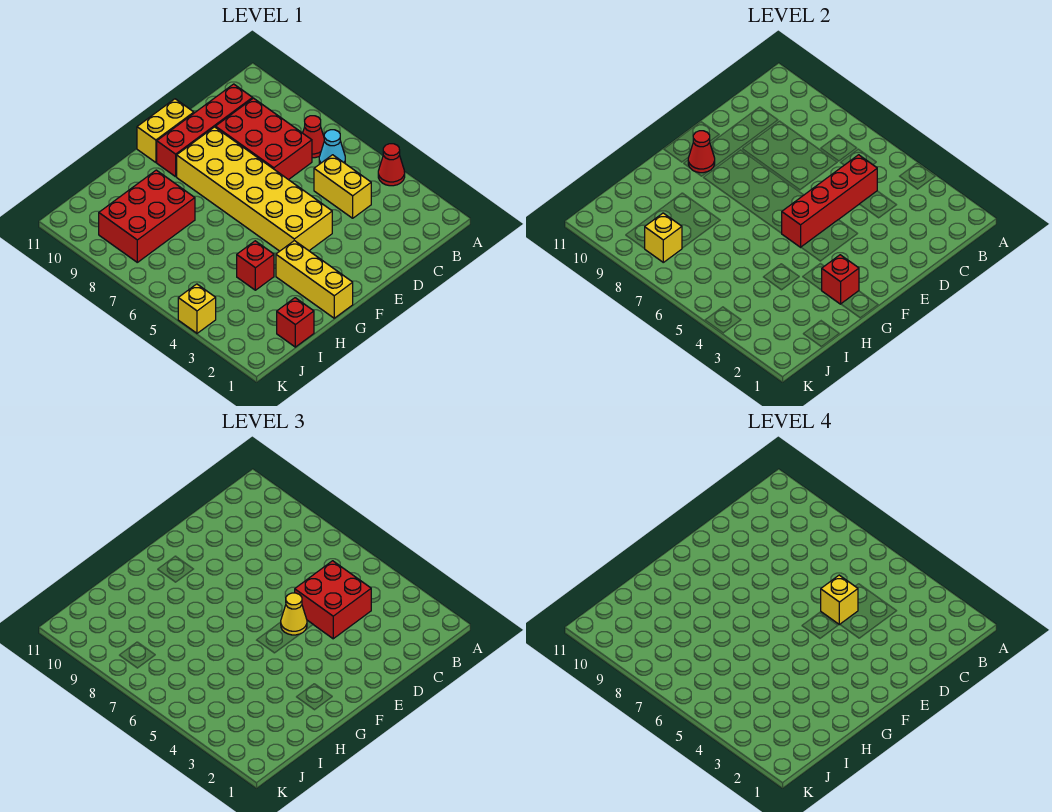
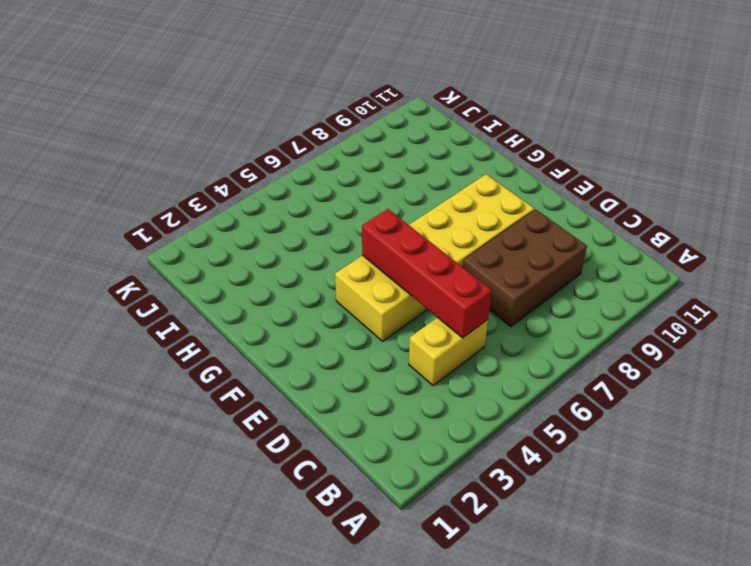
brown 2x3 brick [463,209,587,327] -> red 2x3 brick [216,98,312,180]
none -> red 1x1 cone [378,144,405,186]
none -> cyan 1x1 cone [319,130,345,164]
none -> red 1x1 cone [303,116,324,158]

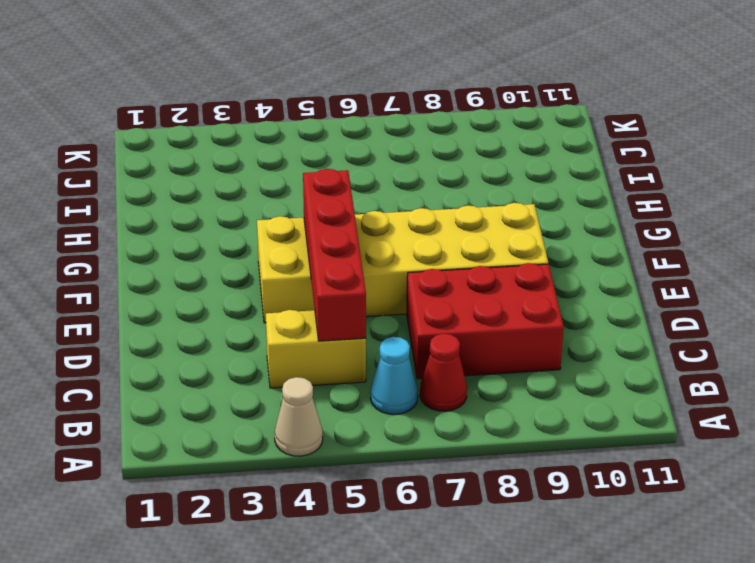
tan 1x1 cone [275,377,323,456] -> red 1x1 cone [378,144,405,186]
none -> red 1x4 brick [157,84,253,177]
none -> yellow 1x2 brick [137,99,194,162]
none -> yellow 1x3 brick [276,241,353,318]

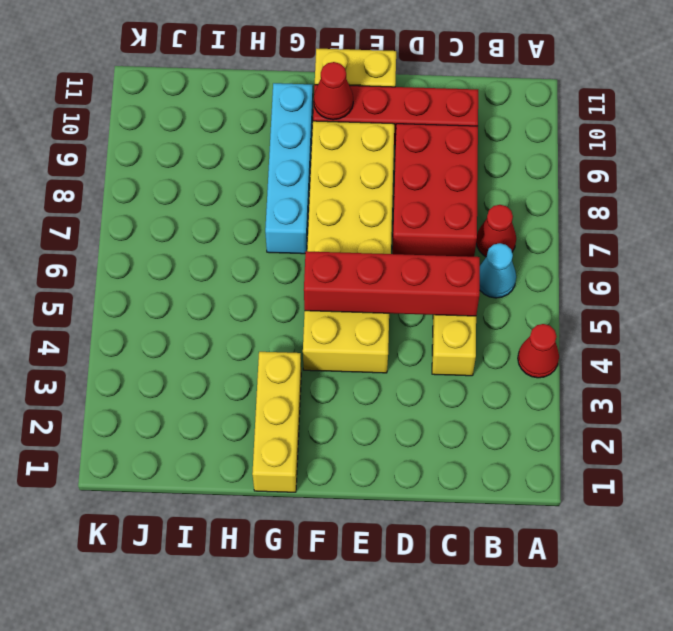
cyan 1x4 brick [265,83,313,254] -> none
none -> red 1x1 brick [237,241,274,290]
none -> red 2x3 brick [99,170,195,262]
none -> red 1x1 brick [277,298,314,347]

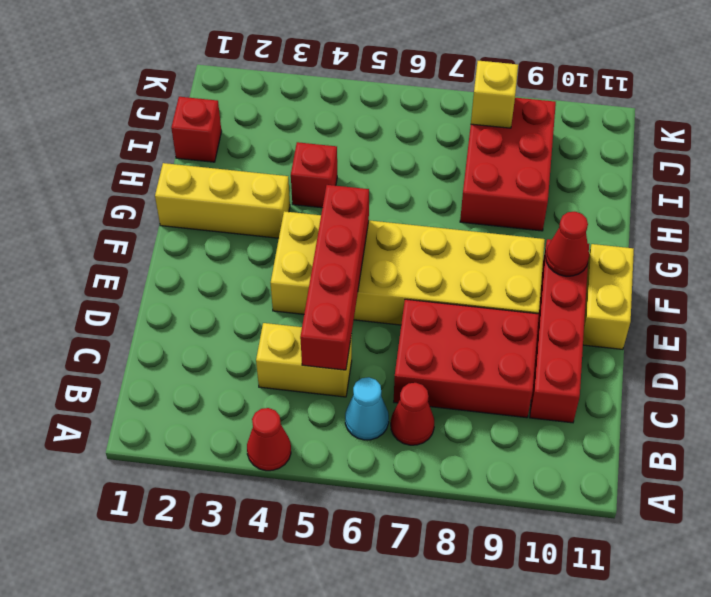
none -> yellow 1x1 brick [178,284,216,333]
none -> red 1x1 brick [822,255,859,304]
none -> red 2x2 brick [295,561,371,639]

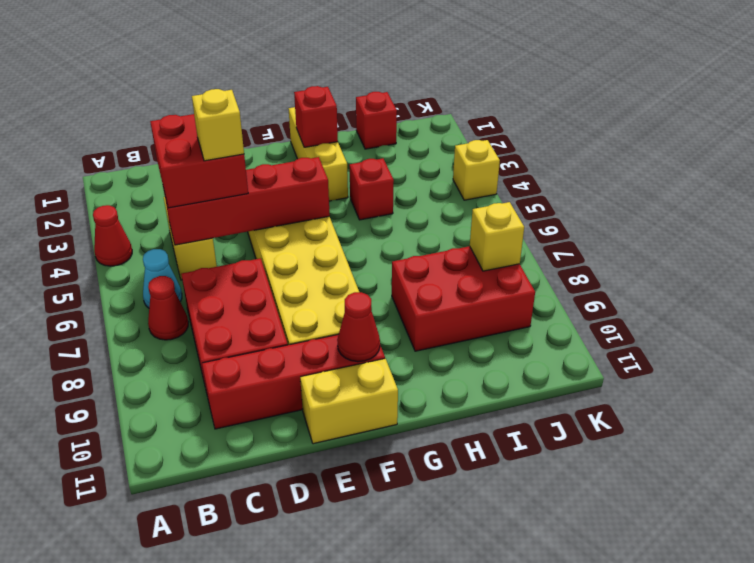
none -> yellow 1x1 cone [281,593,307,635]

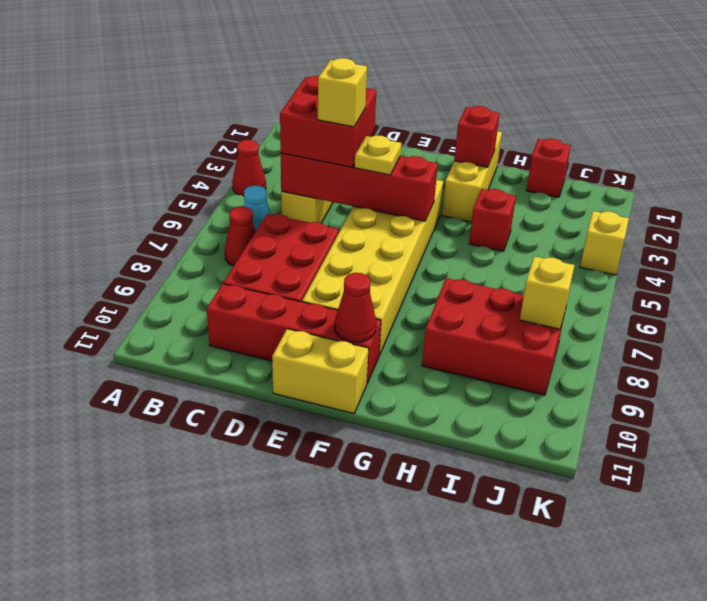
yellow 1x1 plate [354,135,401,175] -> yellow 1x1 cone [281,593,307,635]

